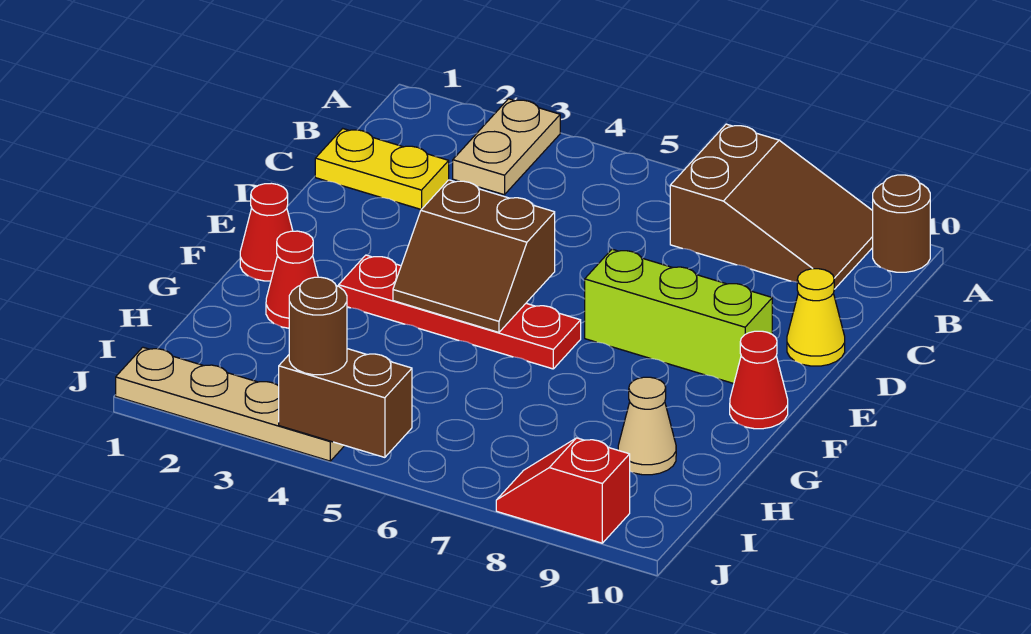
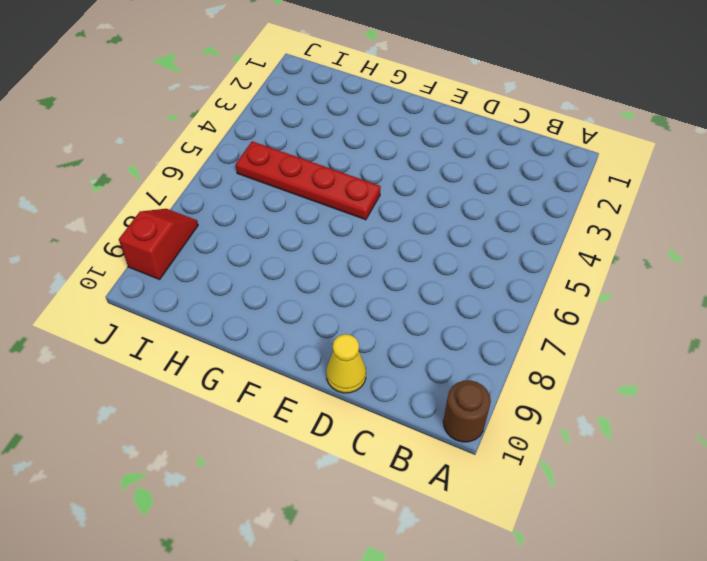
red 1x4 plate [236,141,381,220] -> red 1x4 plate turned to [339,255,581,369]
none -> tan 1x2 plate [453,99,560,195]
none -> brown 2x3 slope [670,124,873,289]
none -> yellow 1x2 plate [315,129,449,210]

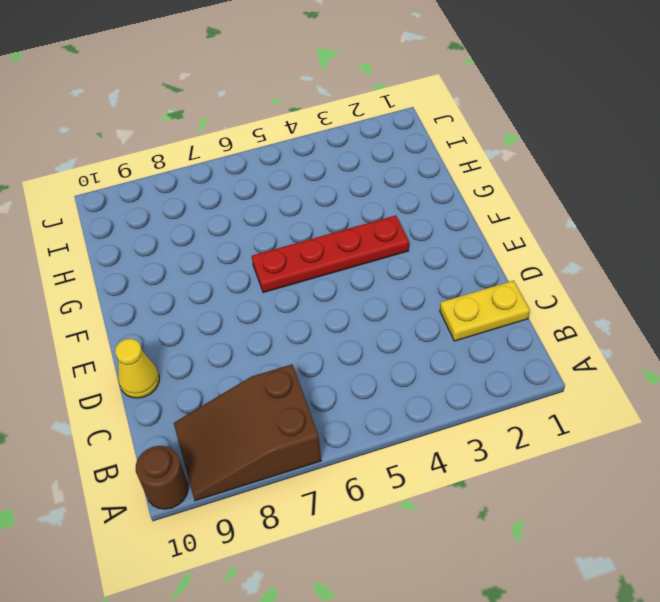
none -> tan 1x2 plate [453,99,560,195]
none -> lime 1x3 brick [585,249,772,384]
none -> red 1x1 cone [240,183,293,281]

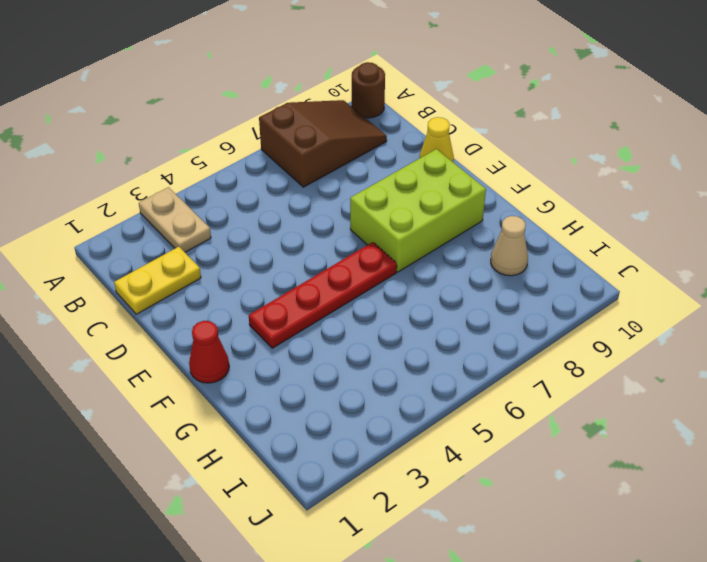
lime 2x3 brick [350,149,486,272] -> lime 1x3 brick [585,249,772,384]
none -> red 1x1 cone [730,331,788,429]
none -> red 1x1 cone [266,231,318,328]
none -> tan 1x4 plate [116,347,345,461]

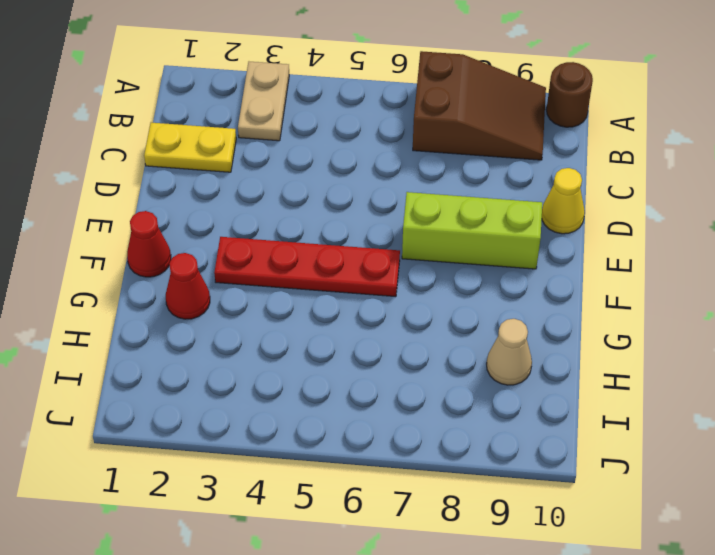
none -> red 1x1 cone [730,331,788,429]
none -> tan 1x4 plate [116,347,345,461]
none -> red 1x2 slope [496,438,630,543]

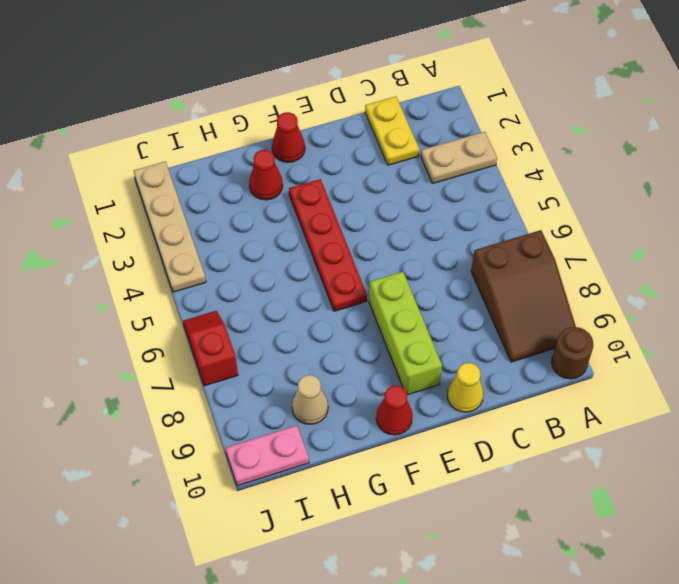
pink 1x2 plate [225,425,309,486] -> none
red 1x2 slope [183,311,238,386] -> red 1x2 slope moved to [496,438,630,543]
none -> brown 2x2 slope [393,180,555,332]
none -> brown 1x2 brick [279,349,412,457]
none -> brown 1x1 round brick [289,277,347,375]

